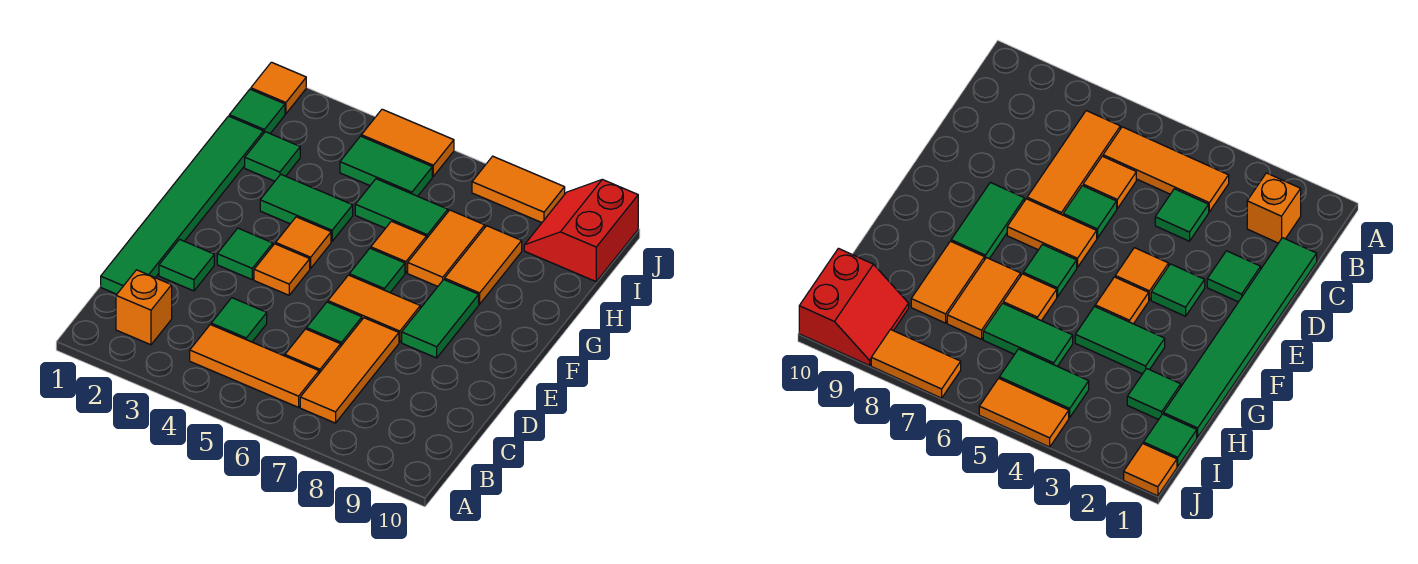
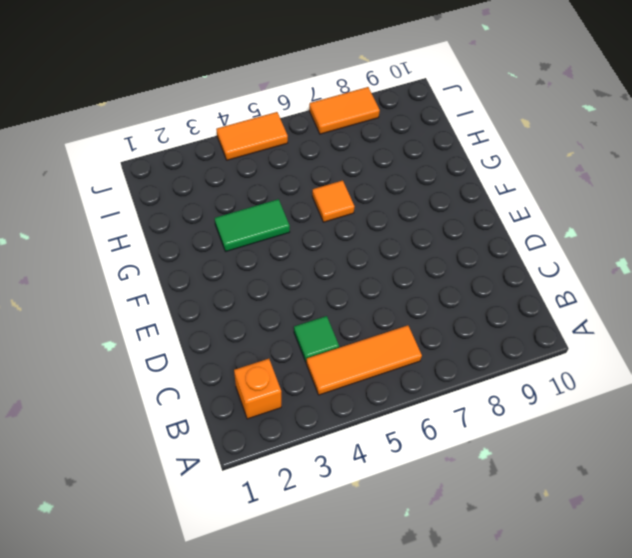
none -> orange 1x3 tile [300,318,399,423]
none -> green 1x6 tile [101,116,263,294]
none -> orange 1x1 tile [285,329,341,373]

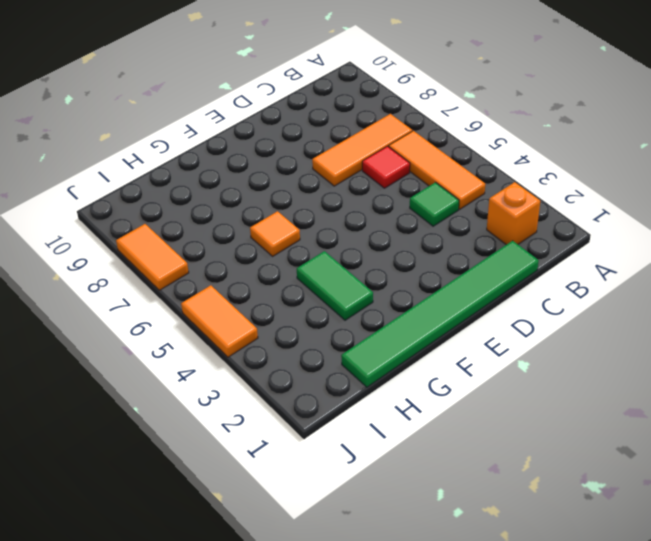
red 1x1 tile [362,146,410,188] -> orange 1x1 tile [285,329,341,373]
none -> green 1x1 tile [159,239,214,291]
none -> green 1x1 tile [306,302,362,346]
none -> green 1x1 tile [217,228,273,279]

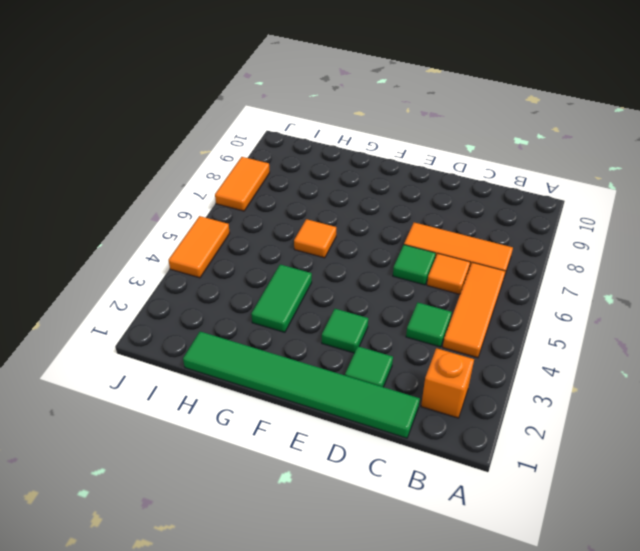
none -> orange 1x1 tile [254,244,310,295]
none -> orange 1x2 tile [328,275,420,342]
none -> green 1x2 tile [402,280,479,358]

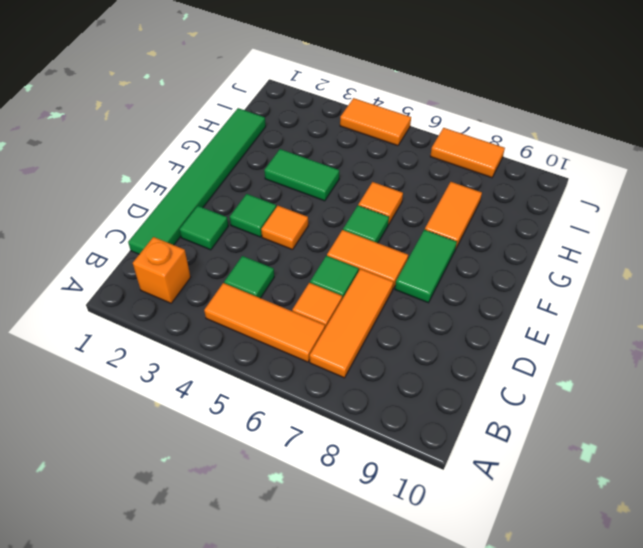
none -> orange 1x1 tile [276,217,331,268]
none -> orange 1x2 tile [408,210,485,286]
none -> green 1x1 tile [245,132,300,181]

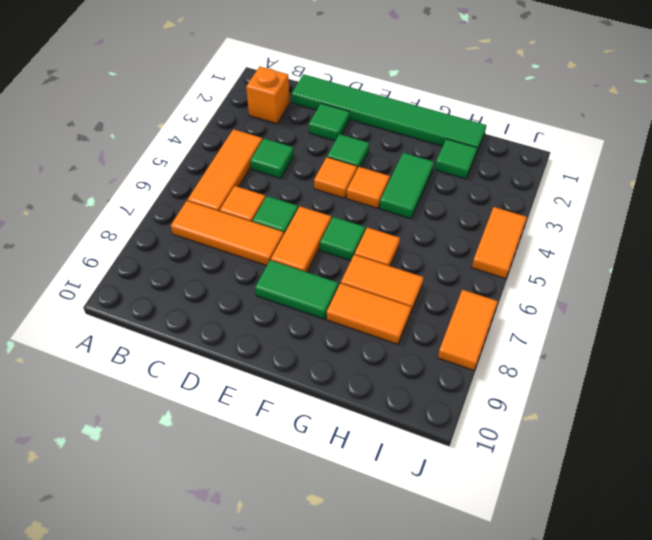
none -> green 1x2 tile [355,179,448,239]
none -> green 1x1 tile [229,89,285,134]
none -> green 1x2 tile [340,136,432,196]

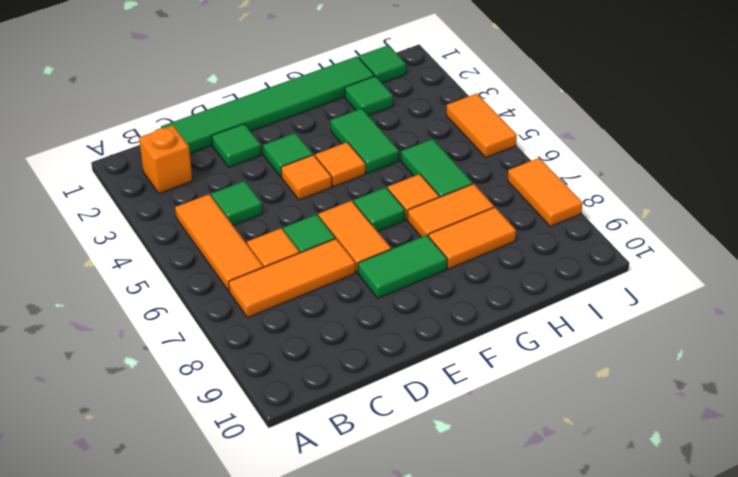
none -> green 1x2 tile [340,136,432,196]
none -> red 2x2 slope [524,179,638,281]
none -> orange 1x1 tile [251,62,306,114]

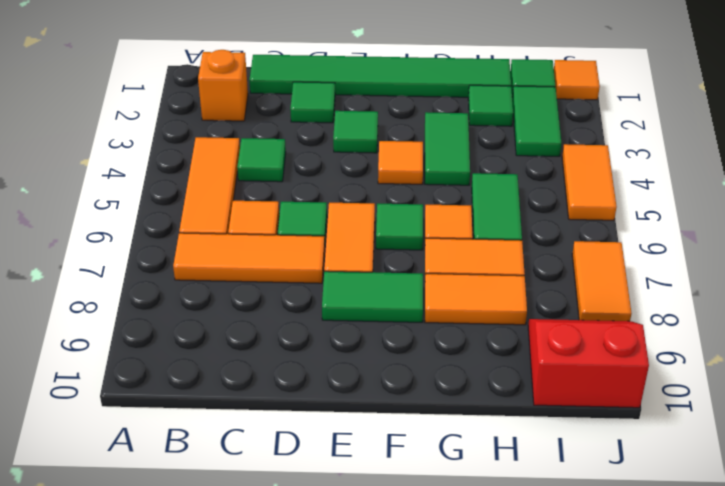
green 1x2 tile [512,86,561,156] -> green 1x2 tile moved to [340,136,432,196]
none -> orange 1x1 tile [254,244,310,295]

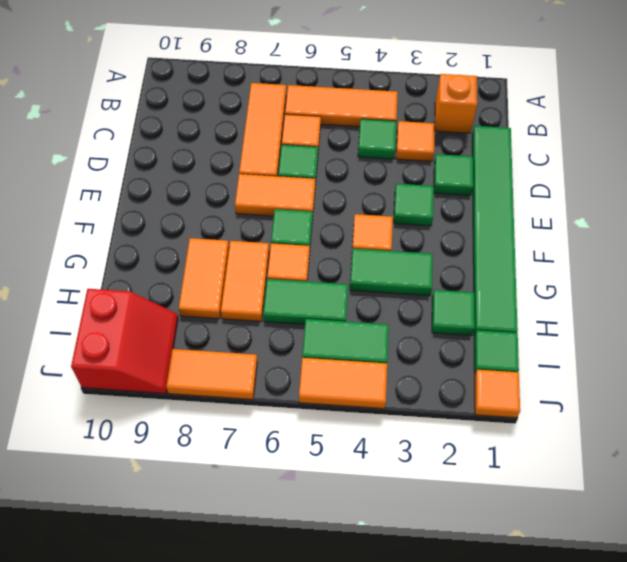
orange 1x1 tile [396,121,435,161] -> orange 1x1 tile moved to [254,244,310,295]
none -> green 1x2 tile [402,280,479,358]

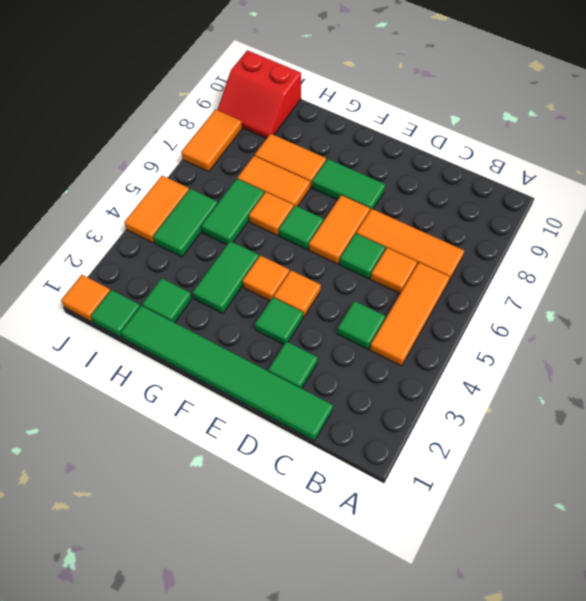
none -> orange 1x1 brick [116,270,172,345]

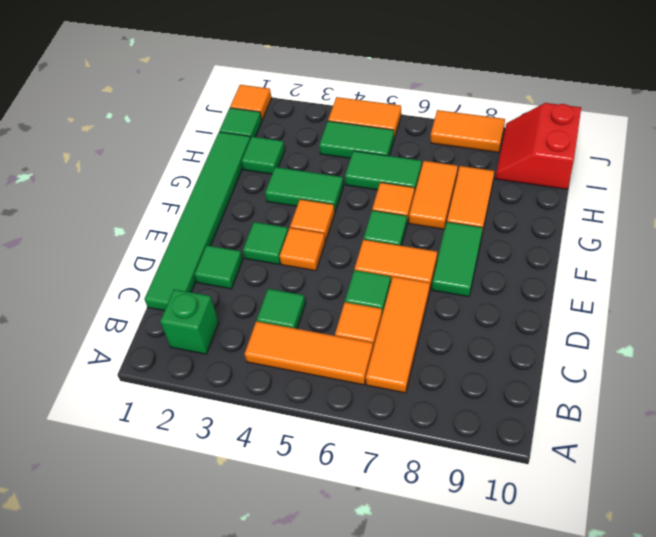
green 1x1 brick [160,289,219,354] -> orange 1x1 brick [116,270,172,345]

